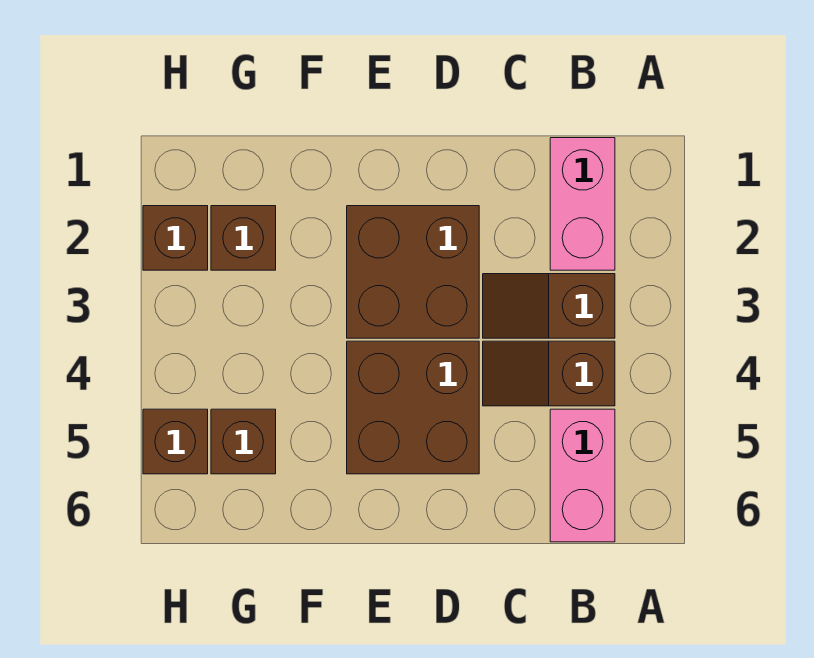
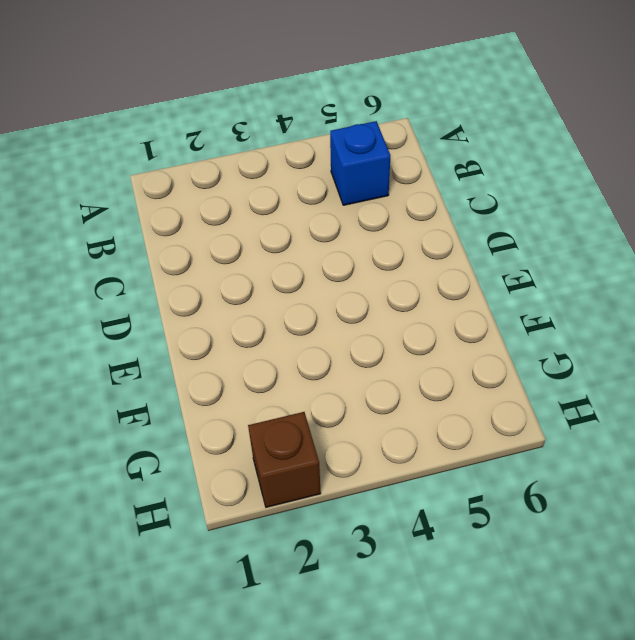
blue 1x1 brick [330,121,390,205] -> pink 1x2 brick [550,409,615,542]
none -> pink 1x2 brick [550,138,615,270]
none -> brown 1x2 slope [483,274,615,338]

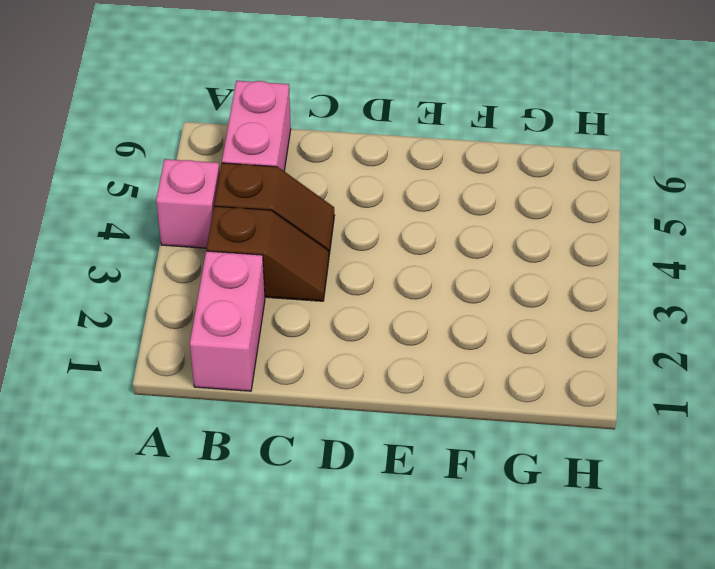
pink 1x1 brick [156,159,220,248] -> none
none -> brown 2x2 brick [347,206,479,338]
none -> brown 2x2 brick [347,341,479,474]

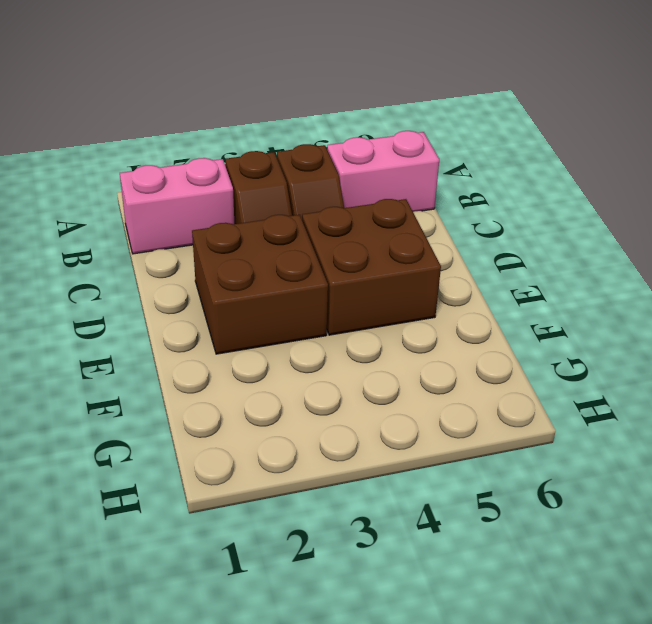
none -> brown 1x1 brick [211,206,276,270]
none -> brown 1x1 brick [211,409,276,474]

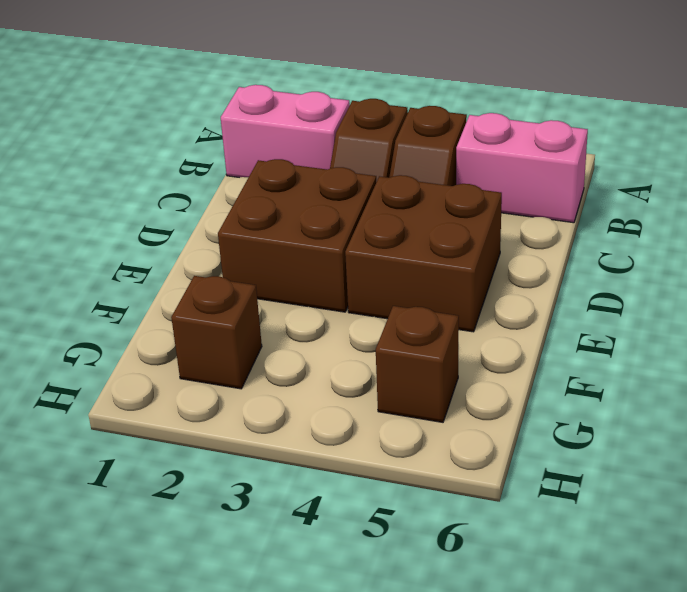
none -> brown 1x1 brick [143,206,208,270]
none -> brown 1x1 brick [143,409,208,474]

